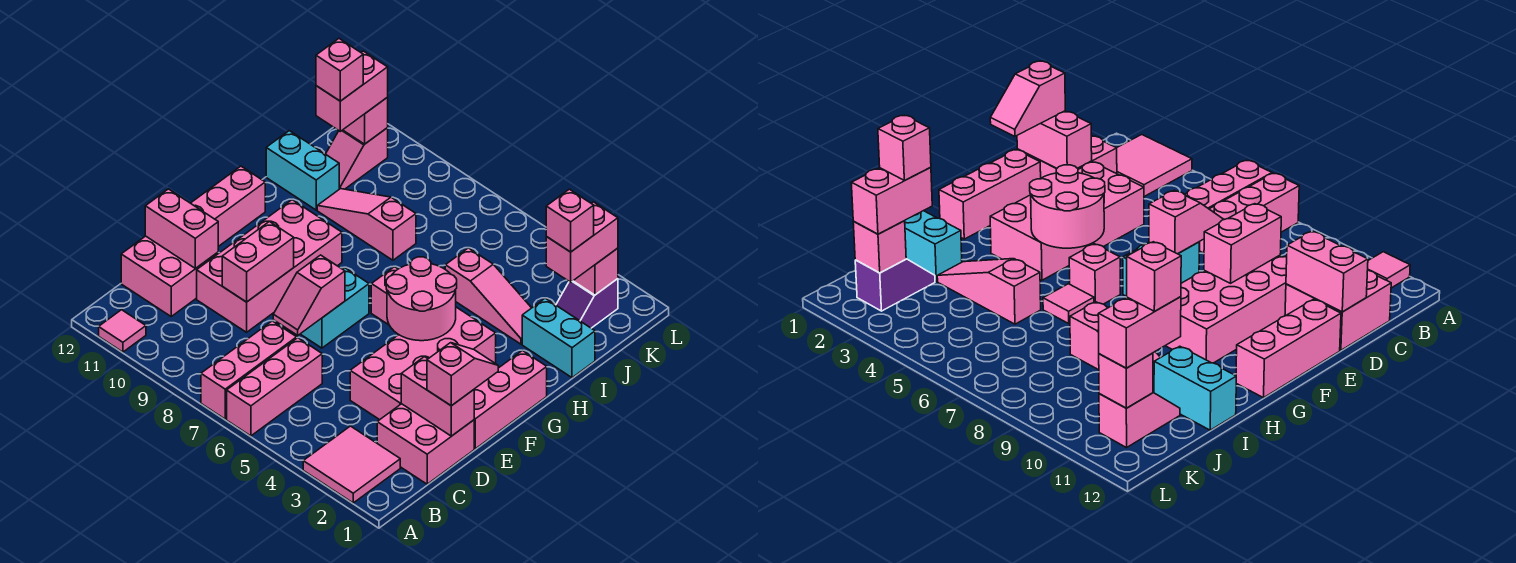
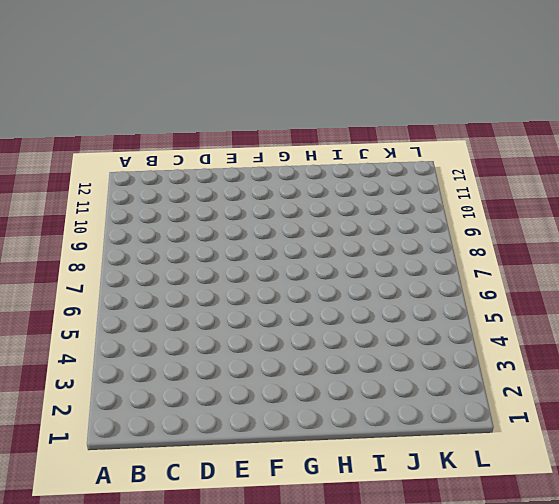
none -> pink 2x2 tile [303,426,400,503]
none -> pink 1x3 brick [227,338,322,436]
none -> pink 1x3 brick [201,321,297,419]
none -> pink 1x1 tile [99,310,146,352]

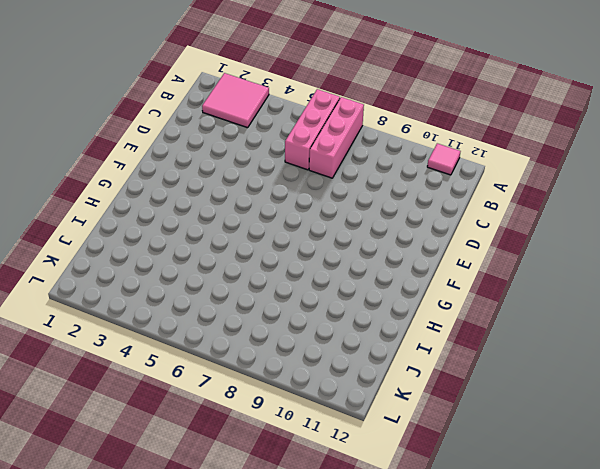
none -> pink 2x2 brick [377,404,474,484]
none -> pink 2x2 brick [121,236,218,316]
none -> pink 2x4 brick [350,307,496,420]
none -> pink 2x4 brick [197,200,342,332]

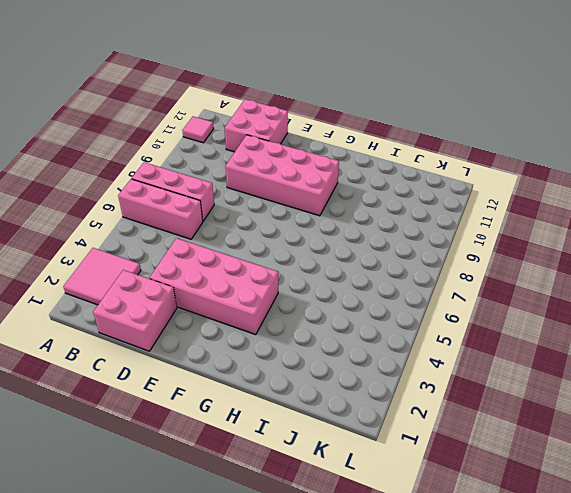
none -> pink 1x3 brick [474,350,547,449]
none -> cyan 1x2 brick [301,268,369,348]
none -> pink 1x3 brick [191,166,265,246]
none -> pink 1x1 brick [371,267,398,325]

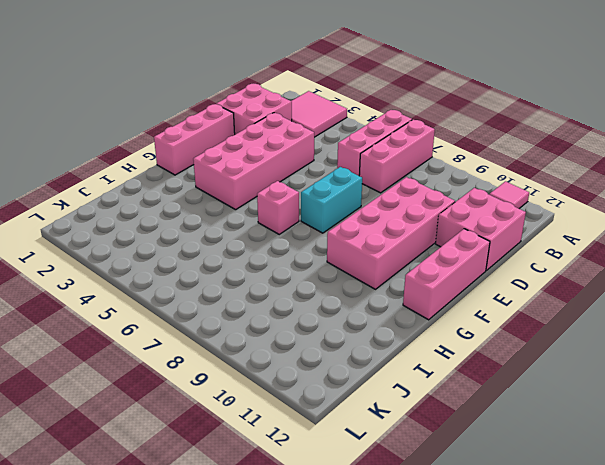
none -> pink 1x1 tile [1043,284,1094,323]
none -> cyan 1x2 brick [522,298,595,378]
none -> pink 1x3 slope [445,248,531,344]
none -> pink 1x3 slope [317,189,416,260]

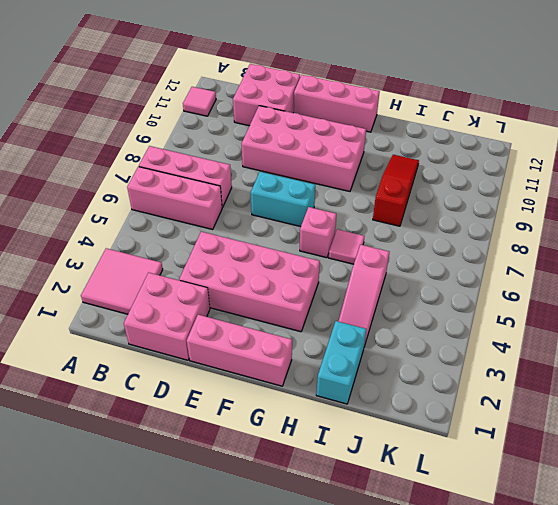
red 1x3 slope [373,155,419,226] -> pink 1x3 slope [317,189,416,260]
none -> cyan 1x2 brick [266,131,339,210]
none -> purple 1x2 slope [556,279,618,328]
none -> pink 1x2 slope [326,128,388,189]
none -> pink 1x2 brick [401,357,474,436]

